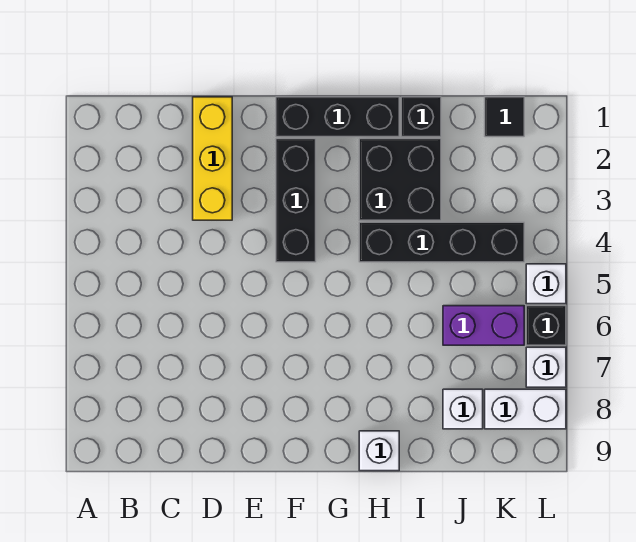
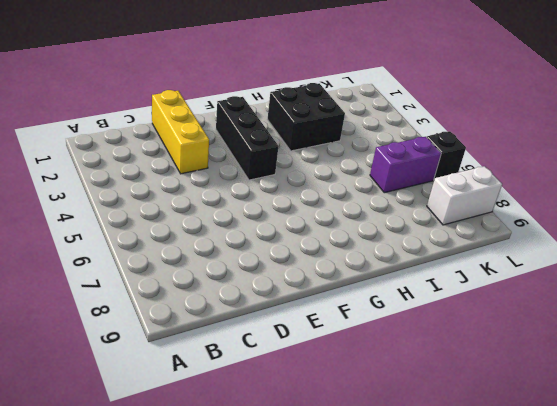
none -> black 1x3 brick [276,97,399,137]
none -> black 1x4 brick [359,222,524,262]
none -> white 1x1 brick [359,431,399,471]

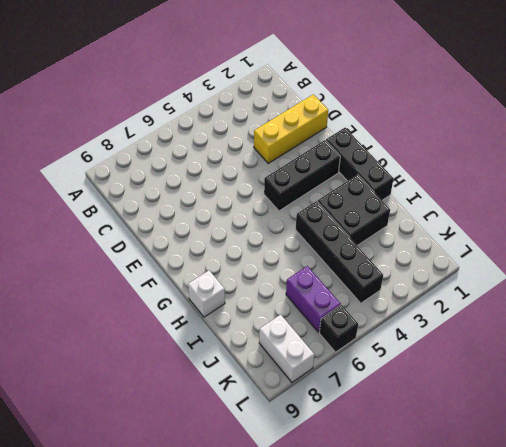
none -> black 1x1 brick [401,97,441,137]
none -> white 1x1 brick [443,389,483,429]
none -> black 1x1 tile [485,97,524,137]

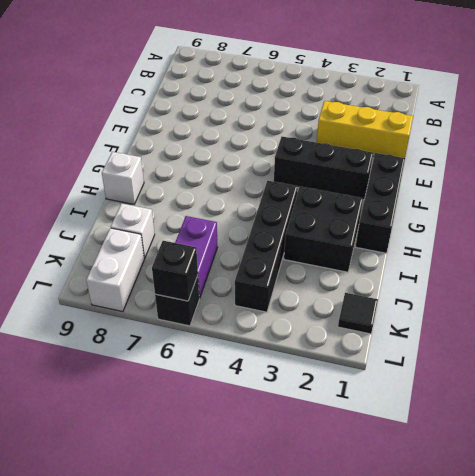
black 1x1 brick [152,241,198,301] -> black 1x1 brick moved to [401,97,441,137]
none -> white 1x1 brick [526,264,566,304]
none -> white 1x1 brick [526,347,566,387]

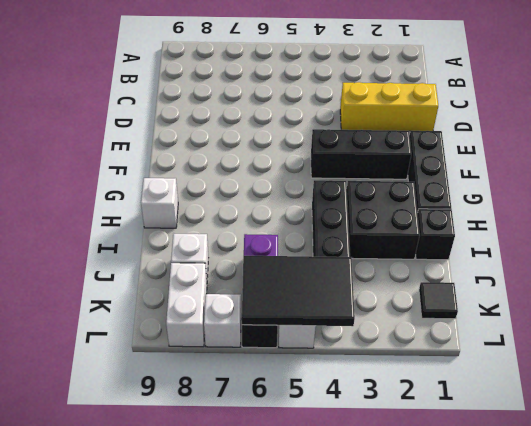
black 2x3 tile [242,256,355,326] -> none

